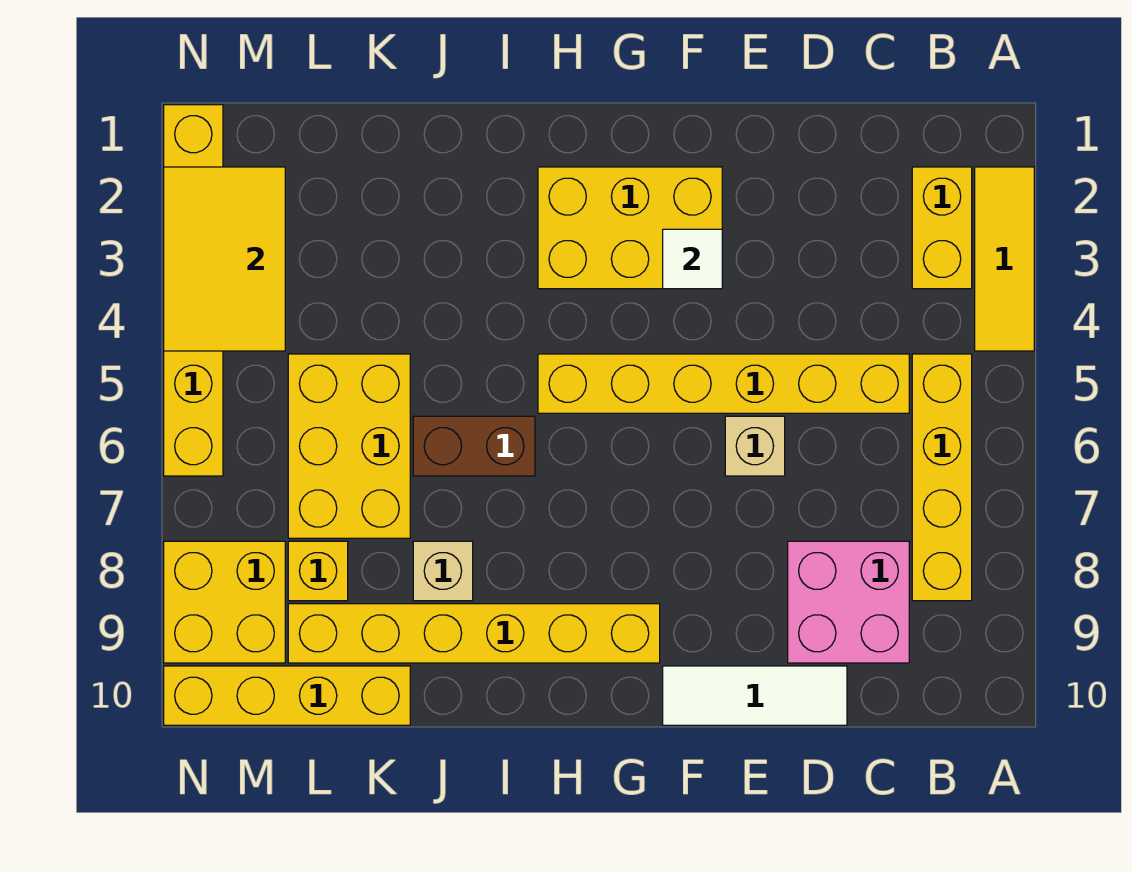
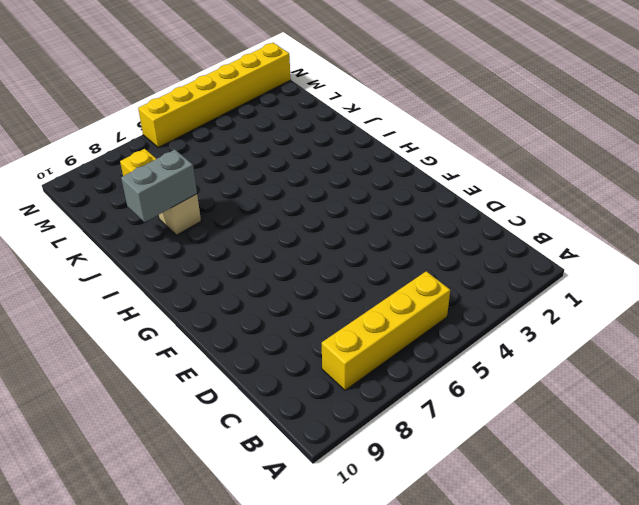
grey 1x2 brick [121,150,197,222] -> none
none -> yellow 1x3 tile [975,167,1034,351]
none -> yellow 1x2 brick [912,167,972,289]
none -> yellow 1x6 brick [538,354,909,413]

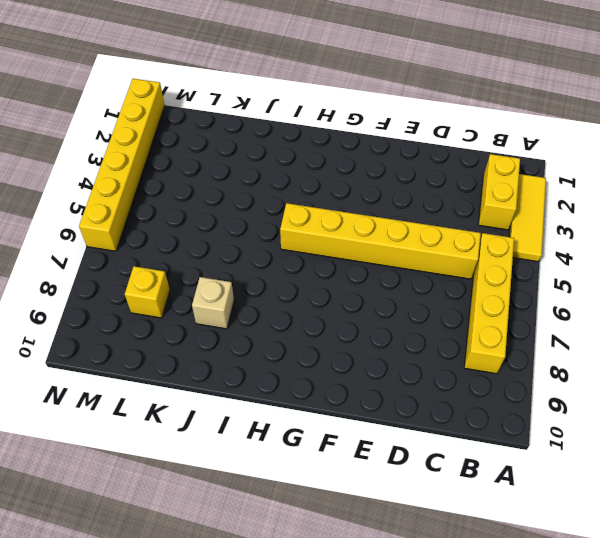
none -> pink 2x2 brick [788,541,909,663]
none -> white 1x3 tile [663,666,847,725]
none -> tan 1x1 brick [725,416,785,476]

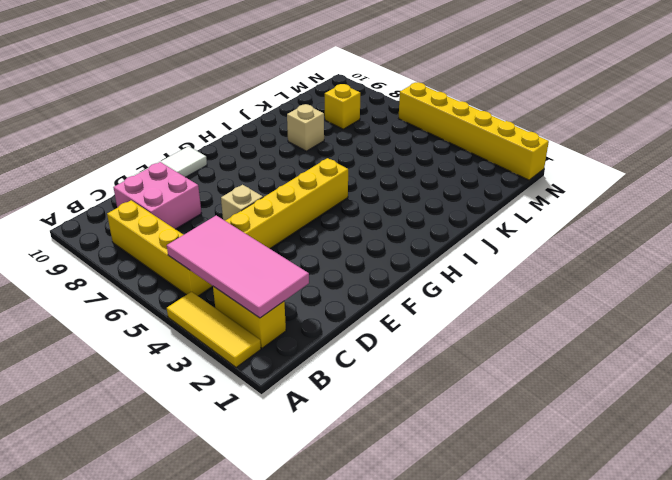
pink 2x4 tile [167,215,309,318] -> none
none -> yellow 2x3 brick [538,167,722,289]
none -> yellow 1x6 brick [288,604,660,663]
none -> brown 1x2 brick [413,416,535,476]

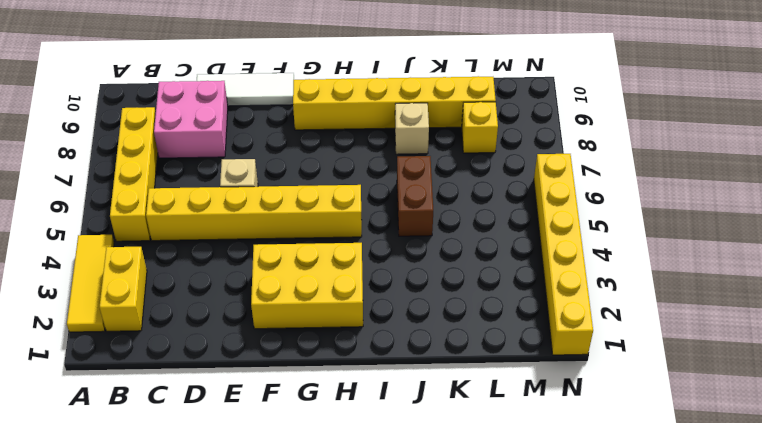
brown 1x2 brick [397,156,433,236] -> brown 1x2 brick turned to [413,416,535,476]
none -> yellow 2x3 brick [288,354,410,538]
none -> yellow 1x4 brick [164,666,410,725]
none -> yellow 2x2 brick [164,541,285,663]

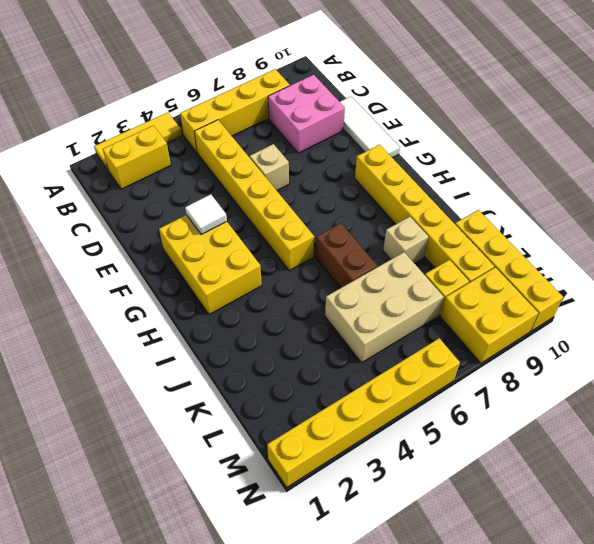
tan 2x3 brick [325,252,443,363] -> yellow 2x3 brick [288,354,410,538]
none -> yellow 2x3 tile [164,167,285,351]

